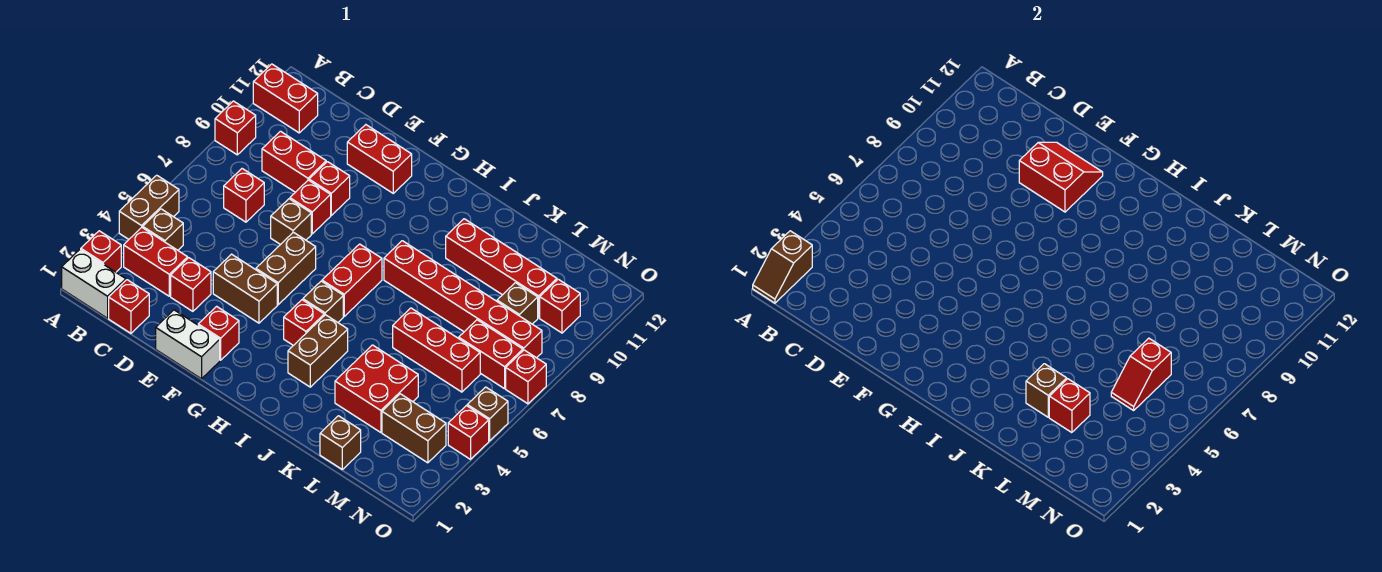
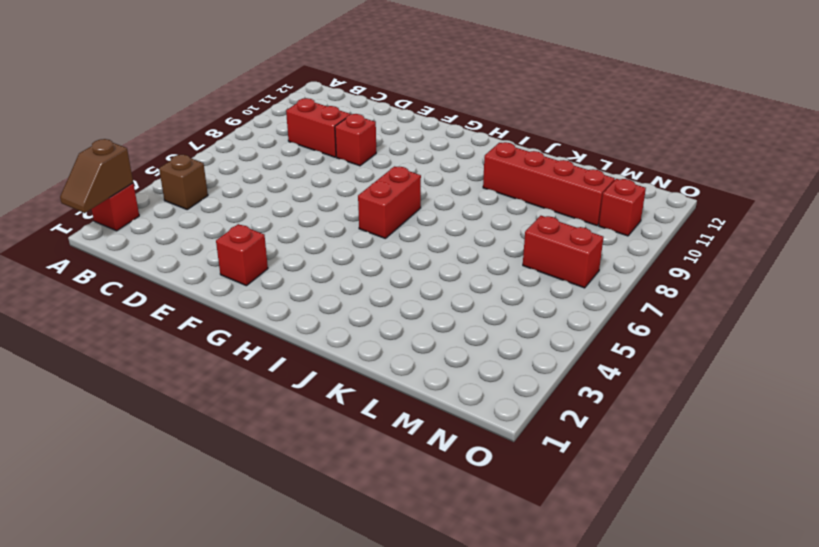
none -> white 1x2 brick [62,249,126,318]
none -> brown 1x2 brick [119,175,179,239]
none -> red 1x1 brick [215,101,256,155]
none -> red 1x2 brick [253,64,318,133]

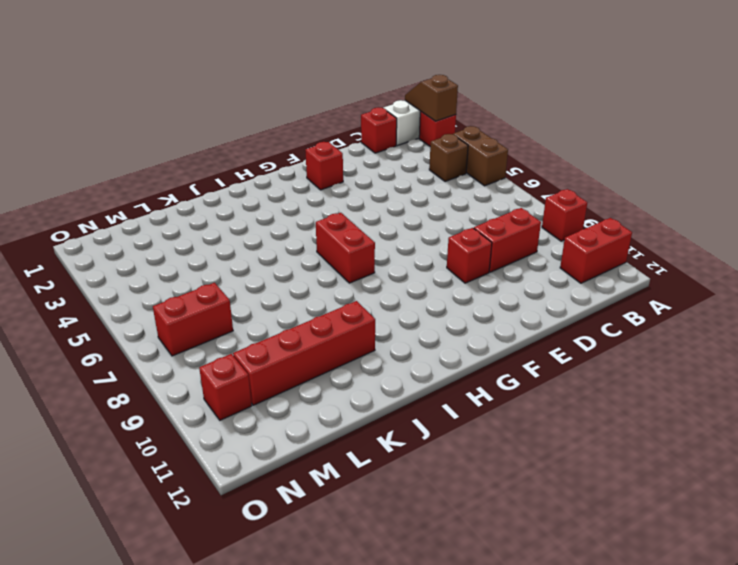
none -> red 1x2 brick [124,228,188,296]
none -> red 1x1 brick [224,169,264,222]
none -> red 1x1 brick [171,258,211,311]
none -> white 1x2 brick [156,310,220,379]

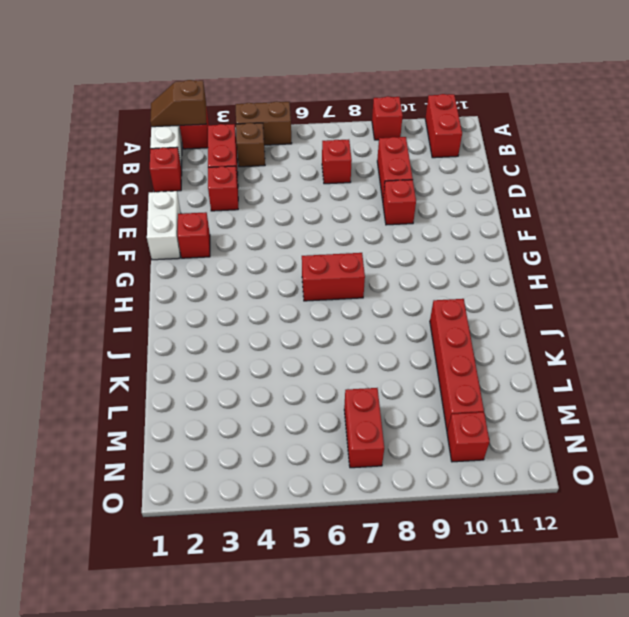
none -> brown 1x2 brick [213,254,277,323]
none -> brown 1x1 brick [271,199,311,245]
none -> red 1x1 brick [290,180,331,234]
none -> red 1x2 brick [347,125,412,193]

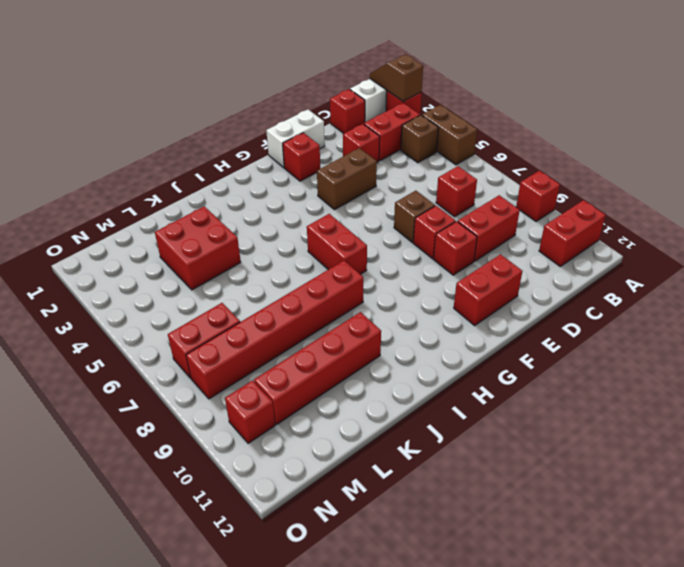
none -> brown 1x2 brick [256,232,316,305]
none -> red 1x1 brick [284,300,324,345]
none -> brown 1x1 brick [303,281,343,322]
none -> brown 1x2 brick [288,315,348,387]

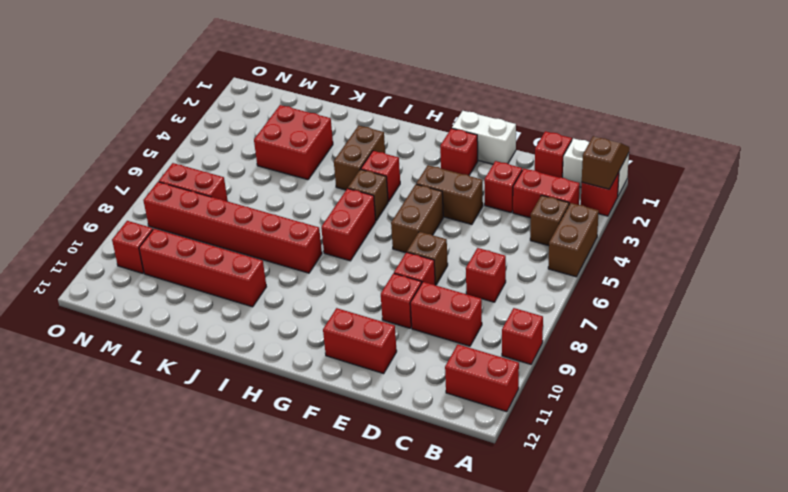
none -> red 1x3 brick [393,308,480,392]
none -> brown 1x1 brick [320,416,361,469]
none -> brown 1x2 brick [382,394,446,463]
none -> brown 1x1 brick [497,283,538,324]

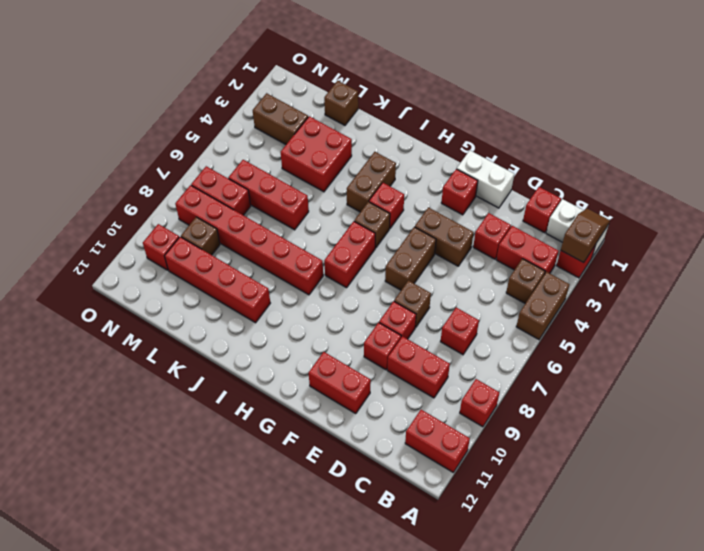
none -> red 1x1 brick [448,406,489,459]
none -> brown 1x1 brick [467,387,508,441]
none -> red 1x1 brick [506,350,546,404]
none -> red 2x2 slope [1019,142,1103,212]

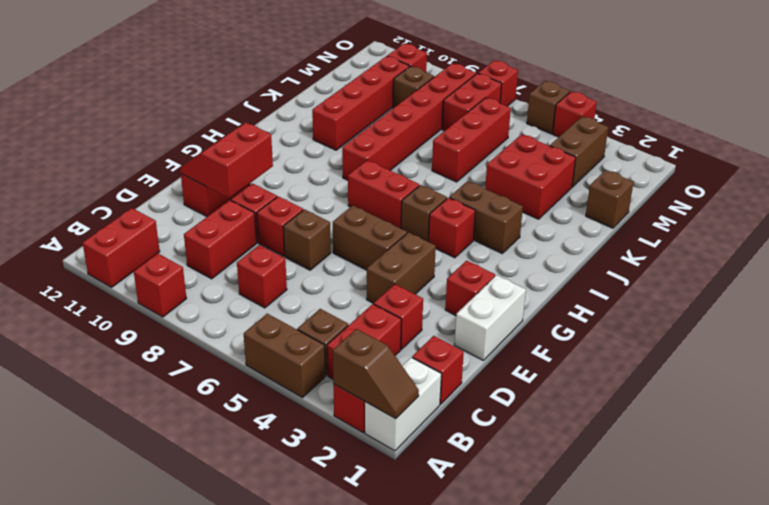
none -> brown 1x1 brick [1026,364,1067,417]
none -> red 1x1 brick [1049,379,1090,433]
none -> red 1x2 slope [1111,338,1171,410]

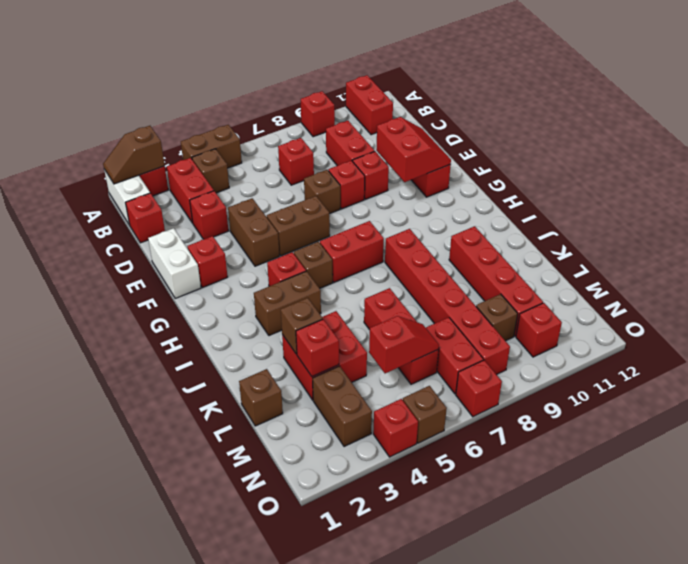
red 1x2 slope [369,316,439,373] -> red 1x2 slope turned to [1111,338,1171,410]

